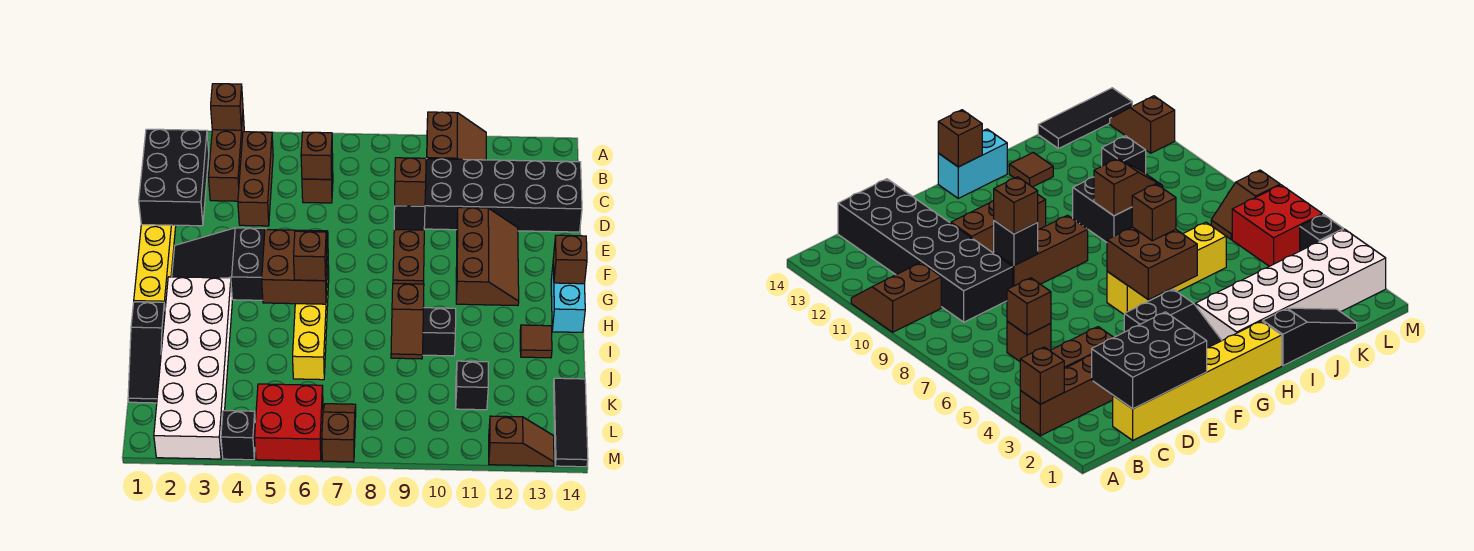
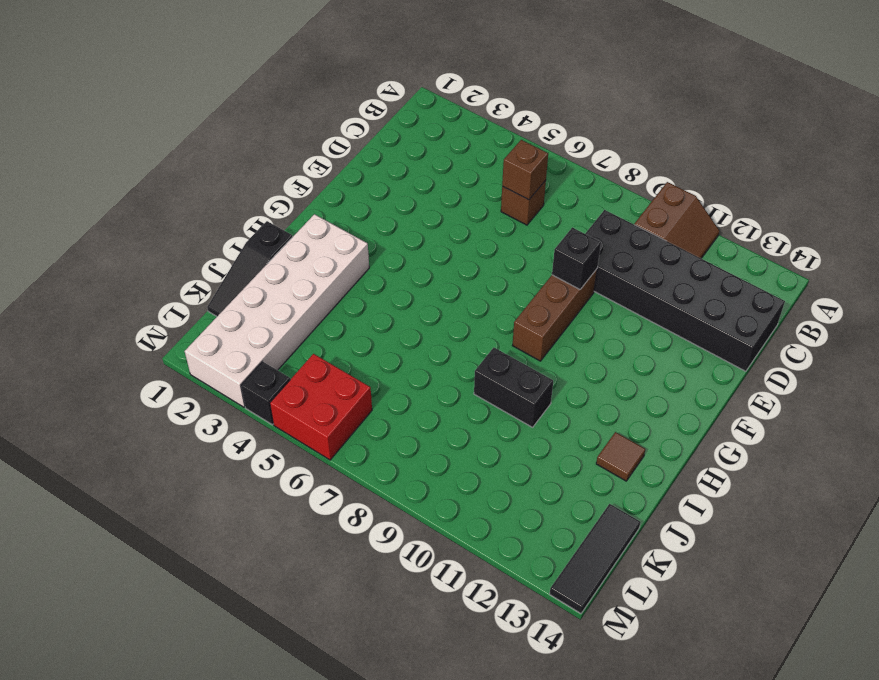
none -> brown 1x3 brick [208,115,244,201]
none -> brown 1x3 brick [238,132,273,226]
none -> yellow 1x6 brick [134,225,176,307]
none -> brown 2x3 slope [456,208,519,306]

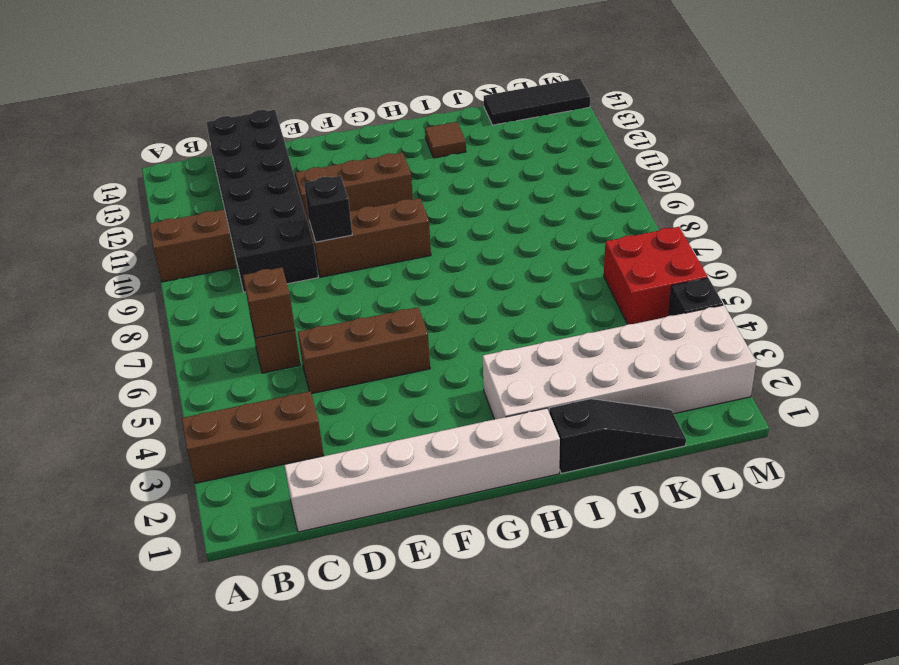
white 1x6 brick [284,408,560,532] -> yellow 1x6 brick [134,225,176,307]
brown 1x3 brick [298,307,430,394] -> brown 1x3 brick moved to [238,132,273,226]
none -> black 2x3 slope [172,228,266,300]
none -> yellow 1x4 brick [293,266,329,380]
none -> cyan 1x2 brick [551,267,585,332]
none -> black 1x2 brick [423,308,456,356]

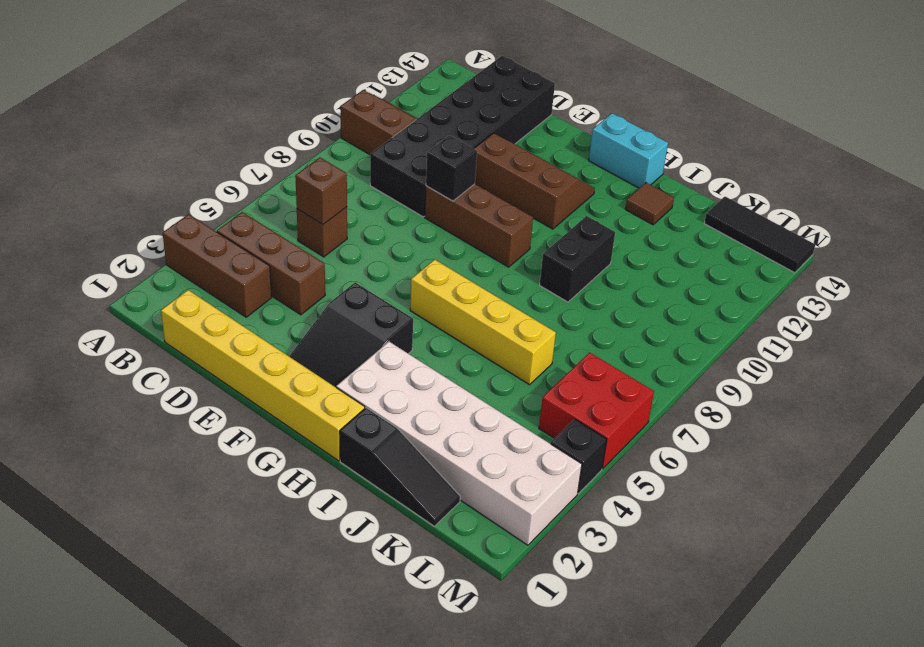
none -> black 1x1 brick [456,361,488,410]
none -> brown 1x2 slope [322,404,356,462]
none -> brown 1x2 slope [489,416,554,466]
none -> brown 1x1 brick [211,84,243,130]

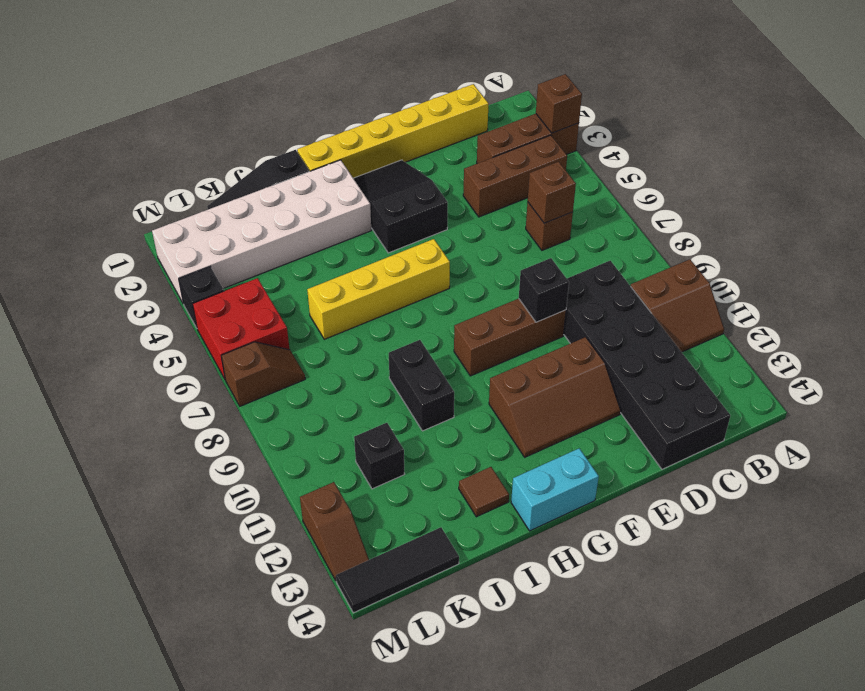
none -> black 2x3 brick [139,129,209,226]
none -> brown 2x2 brick [262,230,328,304]
none -> brown 1x1 brick [553,235,587,284]
none -> brown 1x2 slope [391,284,424,359]

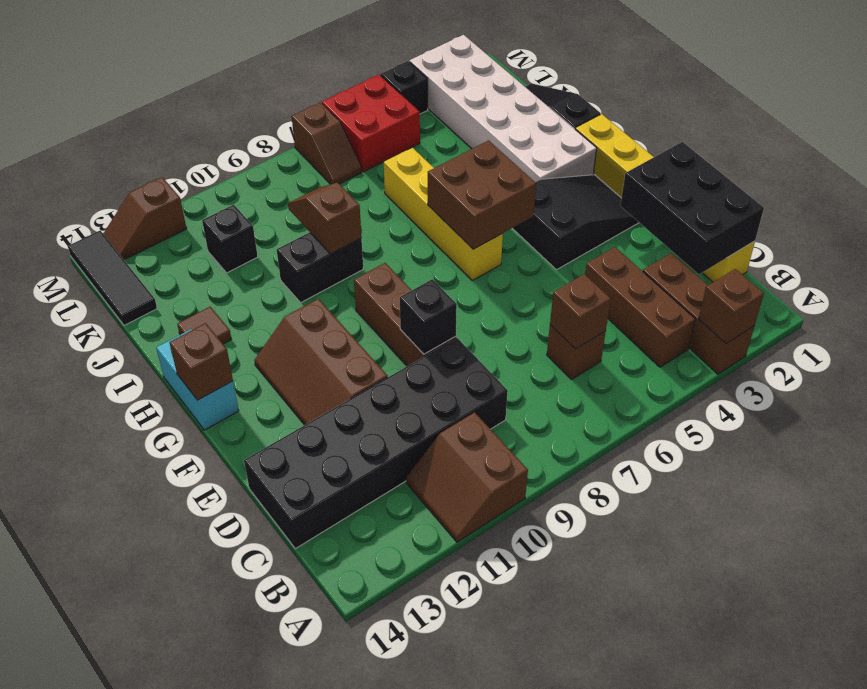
none -> brown 1x1 brick [395,158,426,206]
none -> brown 1x1 brick [294,231,327,281]

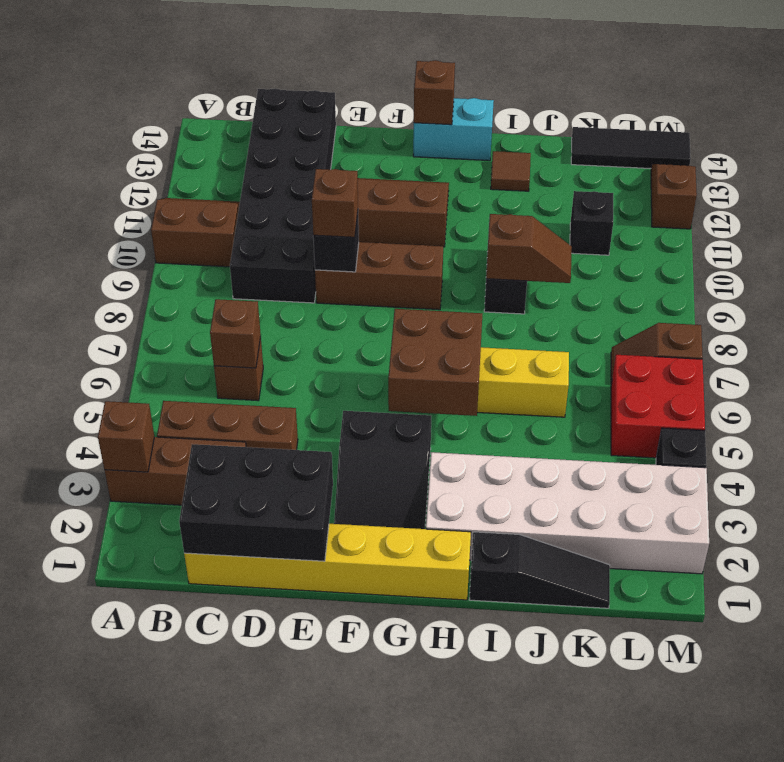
none -> brown 1x1 brick [294,231,327,281]

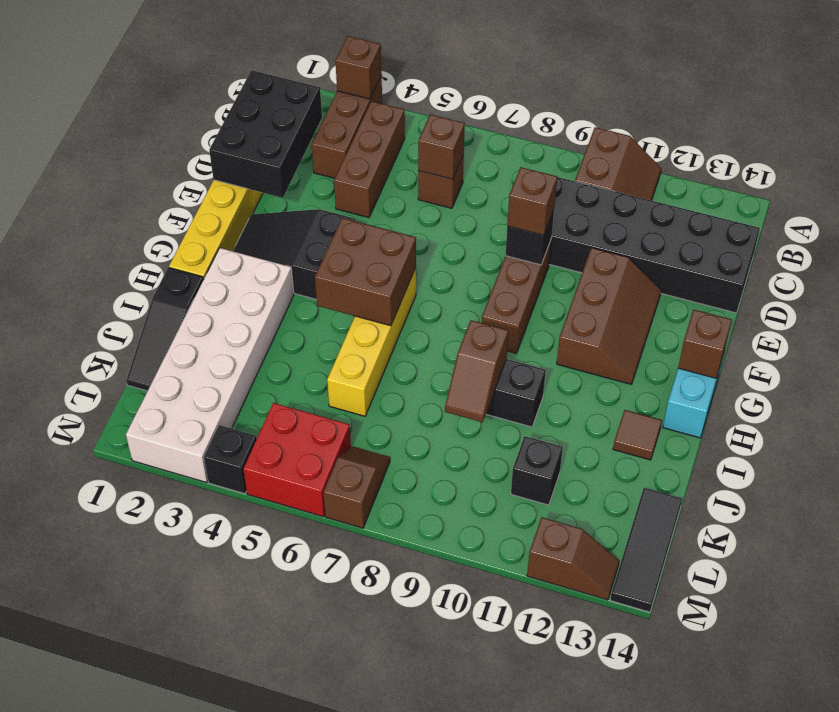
none -> brown 1x1 brick [294,231,327,281]

